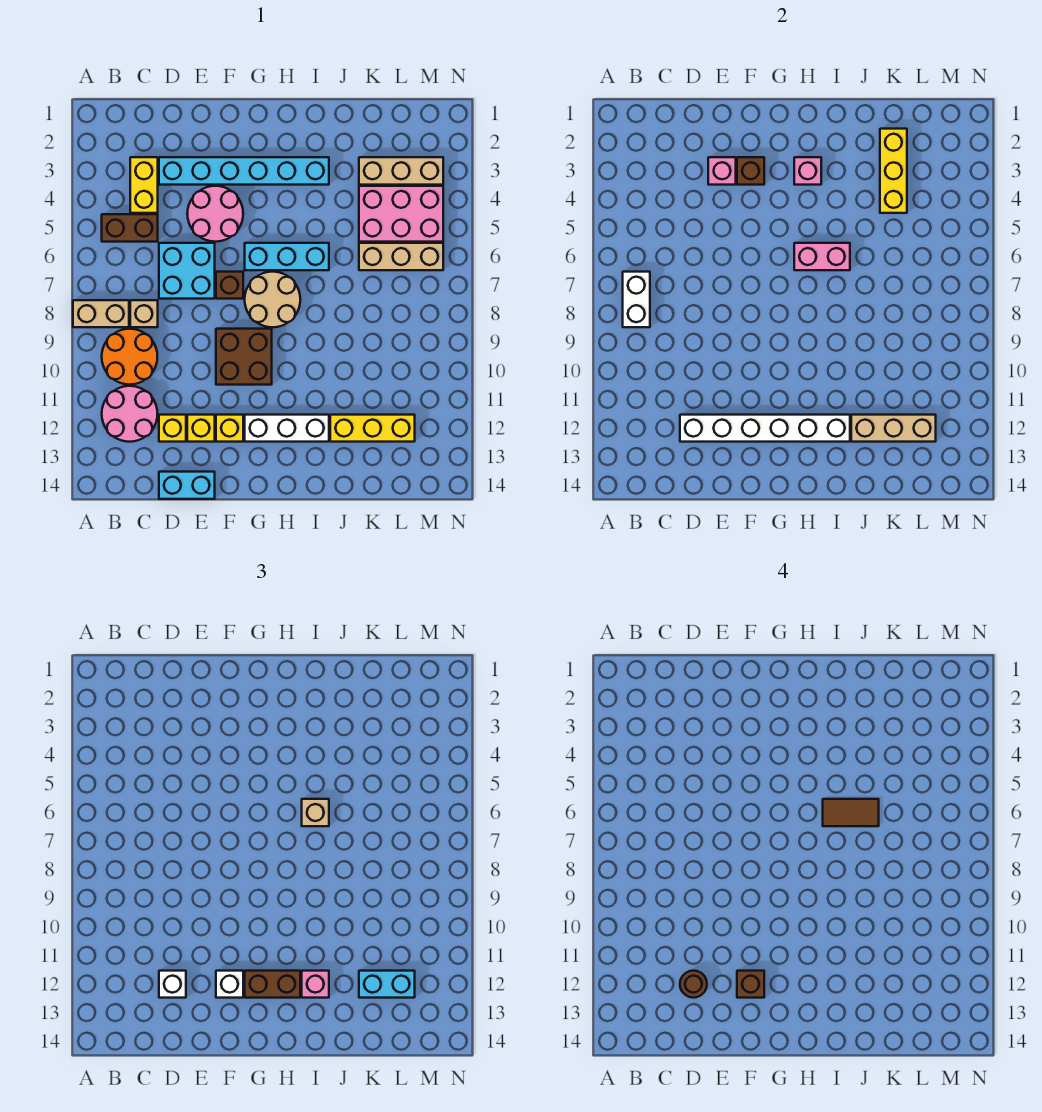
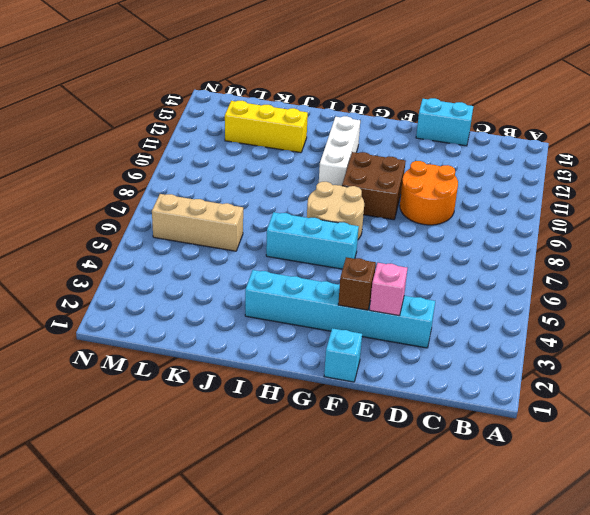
orange 2x2 round brick [400,161,458,225] -> orange 2x2 round brick moved to [102,329,157,385]
cyan 1x1 brick [324,328,362,382] -> none
white 1x3 brick [319,116,360,186] -> white 1x3 brick turned to [245,415,329,442]
none -> tan 1x2 brick [73,300,129,327]
none -> brown 1x2 brick [102,214,158,242]
none -> pink 2x2 round brick [102,386,157,442]
none -> yellow 1x2 brick [130,157,158,213]

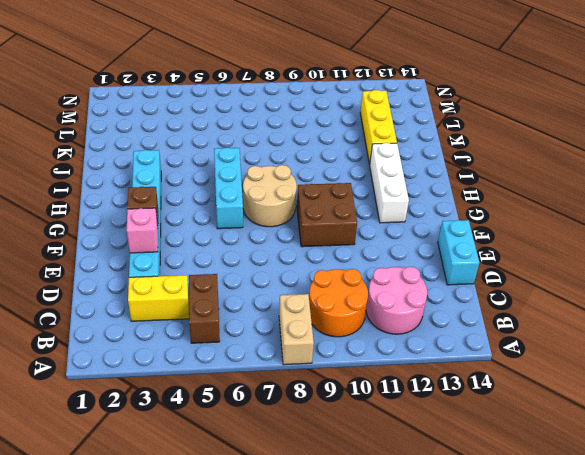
none -> tan 1x1 brick [130,300,158,327]
none -> cyan 2x2 brick [159,243,215,299]
none -> yellow 1x1 brick [159,415,186,442]
none -> pink 2x2 round brick [187,186,243,242]

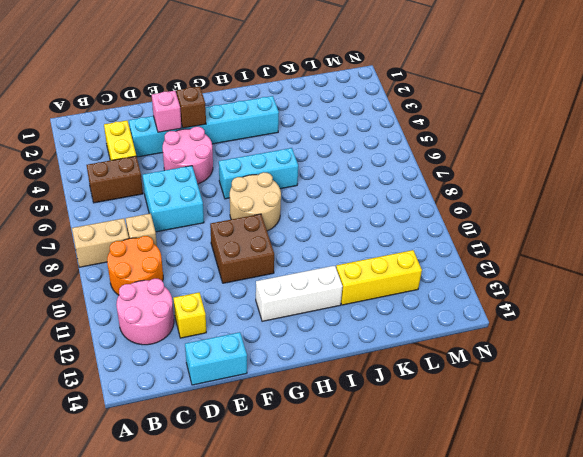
none -> yellow 1x1 brick [187,415,215,442]
none -> brown 1x1 brick [216,272,243,299]
none -> yellow 1x1 brick [216,415,243,442]
none -> tan 1x3 brick [359,157,443,185]

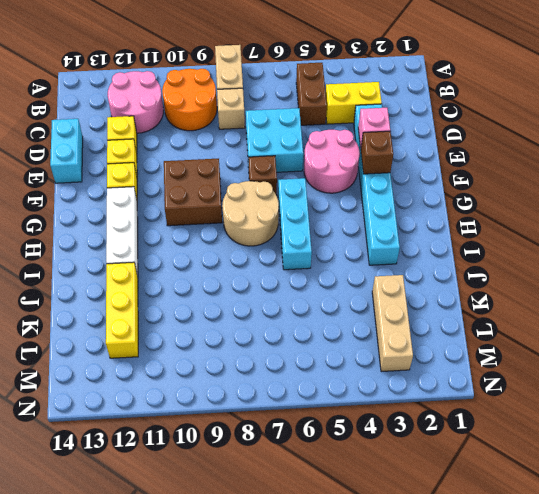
none -> pink 2x3 brick [359,186,443,242]
none -> tan 1x3 brick [359,243,443,270]
none -> white 1x2 brick [623,272,650,327]
none -> white 1x6 brick [680,415,850,442]

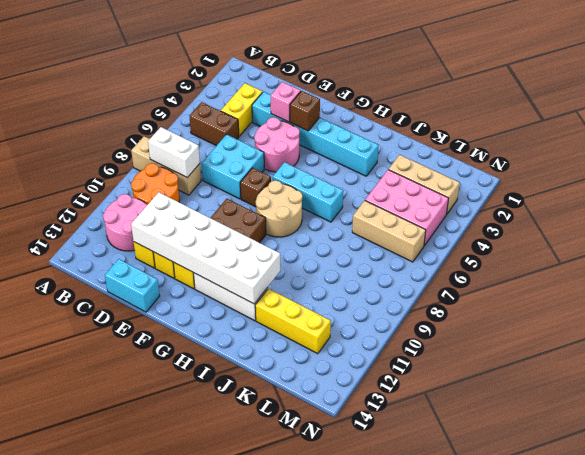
white 1x2 brick [148,127,200,178] -> white 1x2 brick turned to [623,272,650,327]
white 2x6 brick [131,192,280,304] -> white 1x6 brick [680,415,850,442]
none -> pink 1x1 brick [794,157,821,185]
none -> pink 1x2 brick [794,243,850,270]
none -> tan 1x3 brick [851,415,936,442]
none -> yellow 1x3 brick [880,129,907,213]

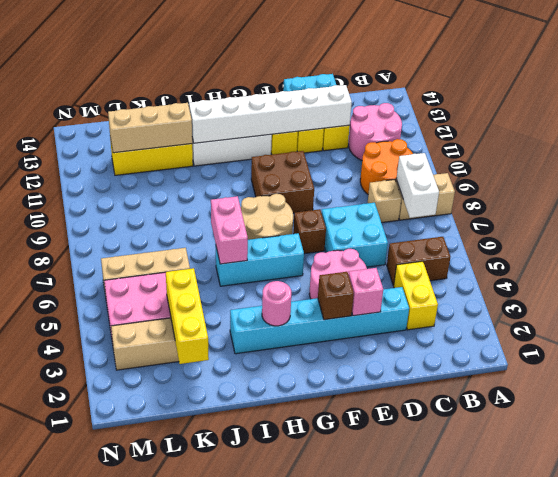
pink 1x1 round brick [262,281,291,326] -> pink 1x1 brick [794,157,821,185]
pink 1x2 brick [211,196,248,264] -> pink 1x2 brick turned to [794,243,850,270]
none -> white 1x1 brick [159,971,186,998]
none -> white 1x1 brick [216,971,243,998]
none -> brown 1x2 brick [245,971,300,998]
none -> tan 1x1 brick [302,799,329,826]

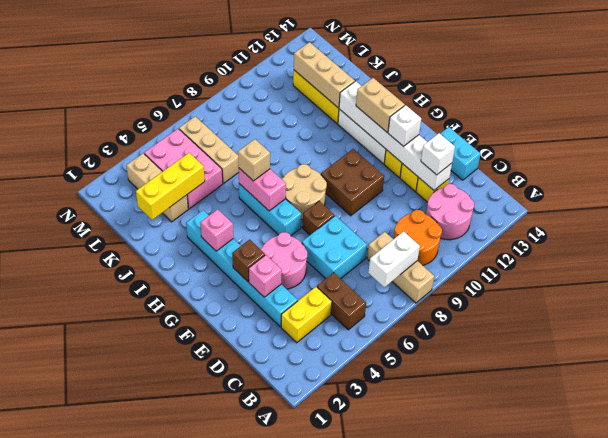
tan 1x2 brick [356,78,405,132] -> brown 1x2 brick [245,971,300,998]
none -> pink 1x1 brick [302,971,329,998]
none -> cyan 1x2 brick [359,971,415,998]
none -> brown 1x1 round brick [680,971,707,998]
none -> brown 1x1 brick [737,971,764,998]

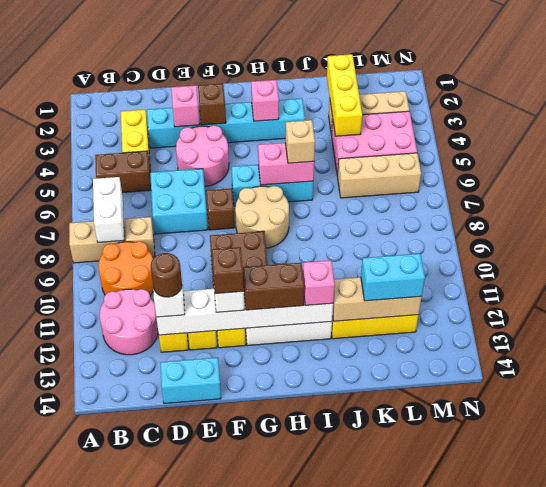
none -> brown 1x2 tile [823,799,879,826]

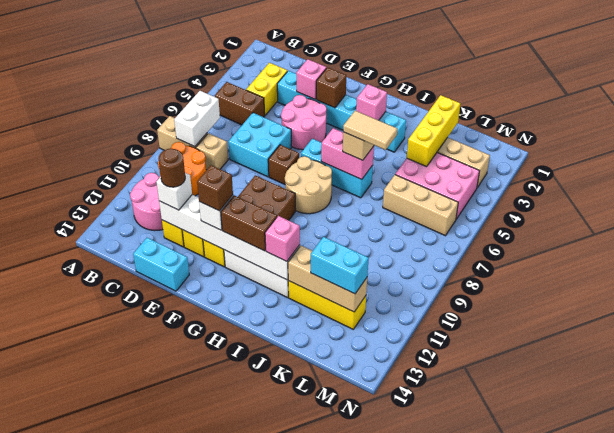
tan 1x2 tile [343,111,397,150] -> brown 1x2 tile [823,799,879,826]

